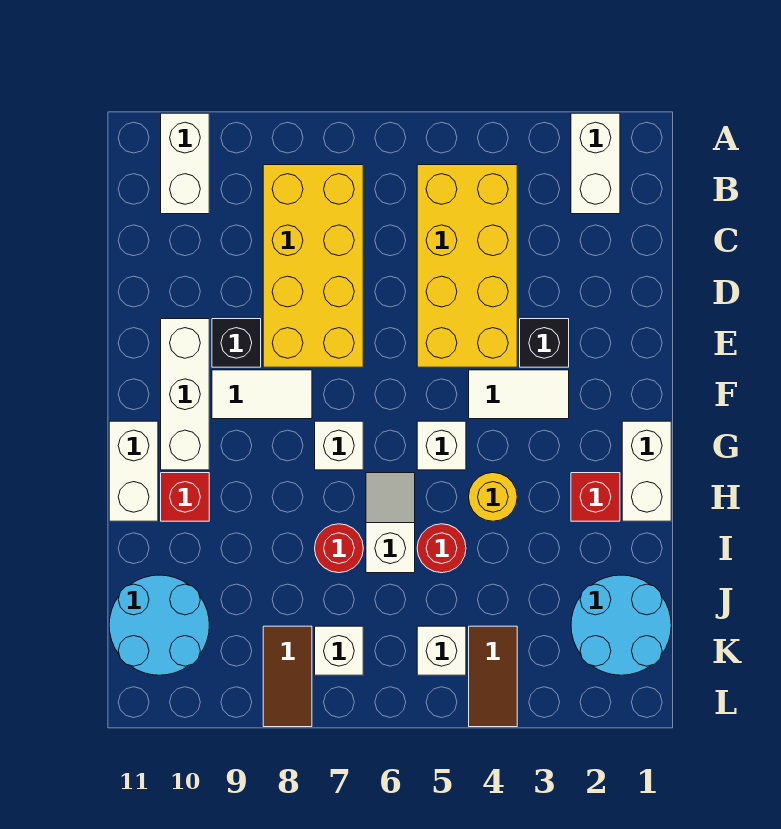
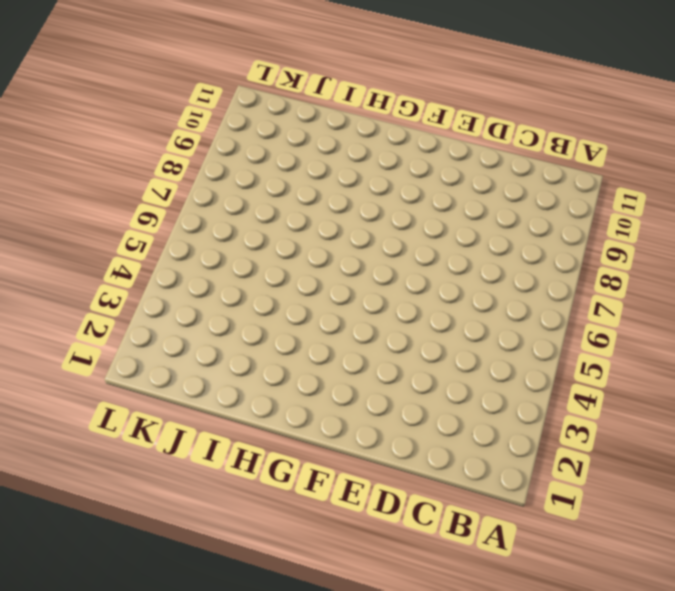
none -> white 1x2 brick [571,113,620,214]
none -> white 1x2 brick [161,113,209,214]
none -> yellow 2x4 brick [417,165,517,367]

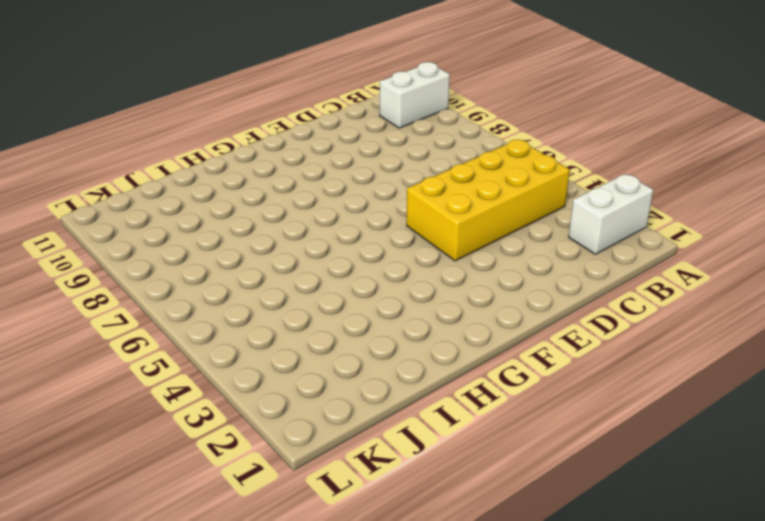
none -> yellow 2x4 brick [263,165,363,367]
none -> black 1x1 brick [520,319,569,367]
none -> black 1x1 brick [212,319,261,367]

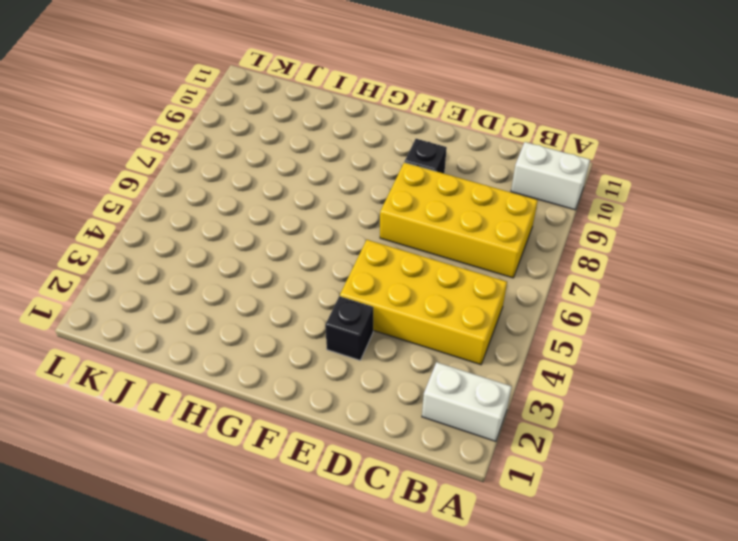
none -> white 1x3 brick [161,319,209,470]
none -> white 1x2 tile [469,370,569,419]
none -> white 1x2 tile [212,370,312,419]

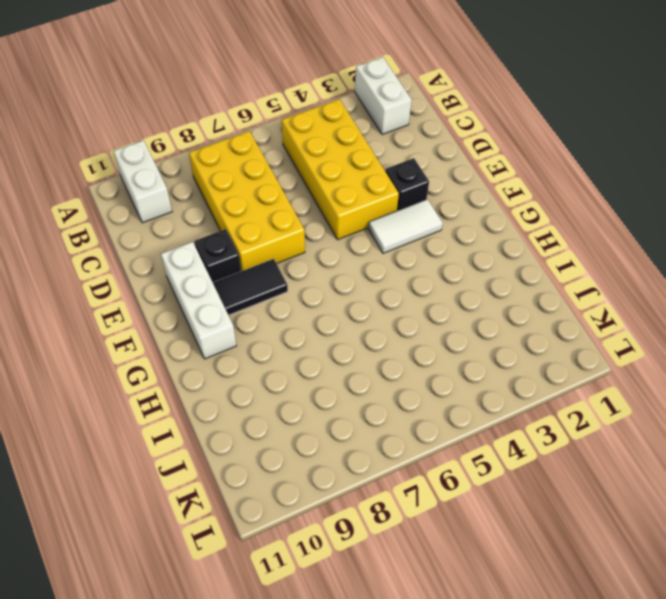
black 1x2 tile [213,259,288,315] -> white 1x2 tile [212,370,312,419]
none -> white 1x2 brick [622,421,671,521]
none -> white 1x1 brick [417,421,466,470]
none -> white 1x1 brick [315,421,363,470]

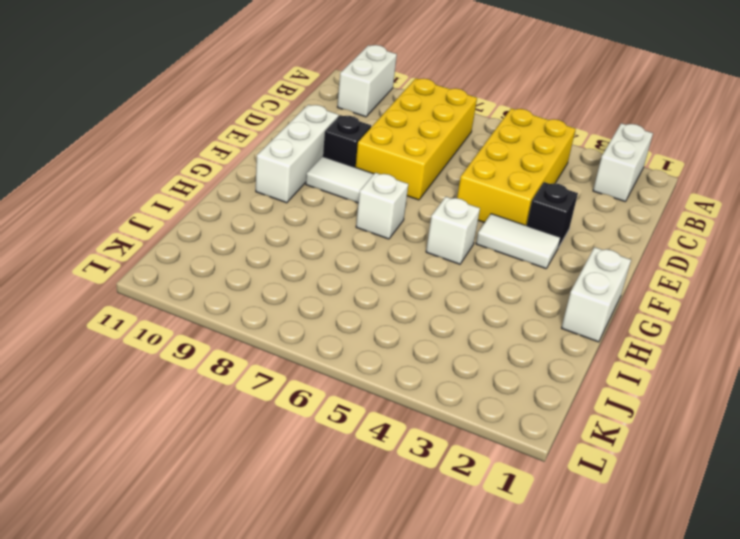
none -> white 1x2 brick [109,421,158,521]
none -> red 1x1 brick [571,473,620,521]
none -> yellow 1x1 round brick [469,473,517,521]

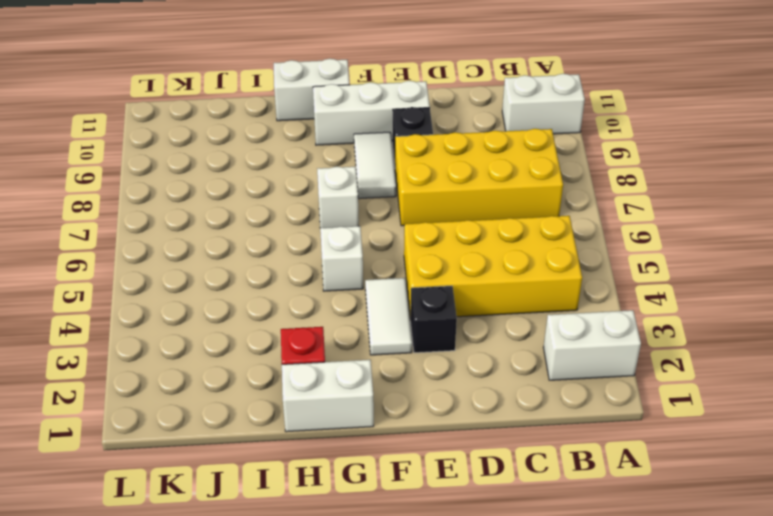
none -> yellow 1x1 round brick [469,473,517,521]
none -> white 1x2 slope [366,473,415,573]
none -> red 1x1 brick [161,473,209,521]

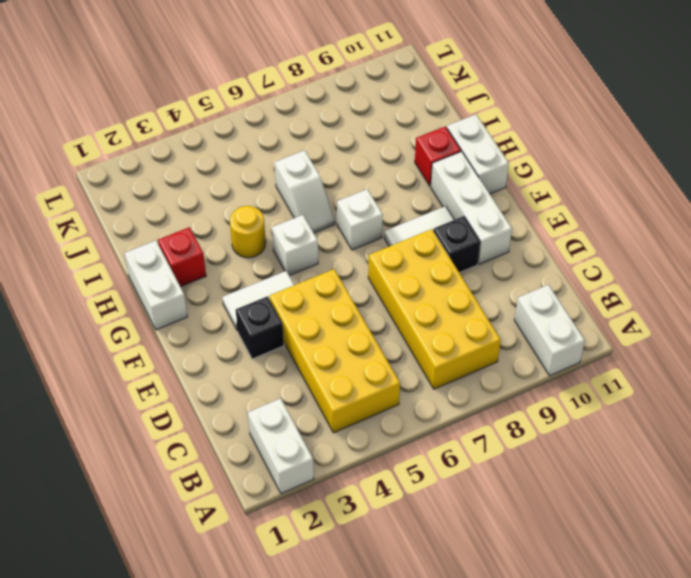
none -> red 1x1 round brick [417,524,466,573]
none -> red 1x1 round brick [315,524,363,573]
none -> cyan 2x2 round brick [571,575,671,675]

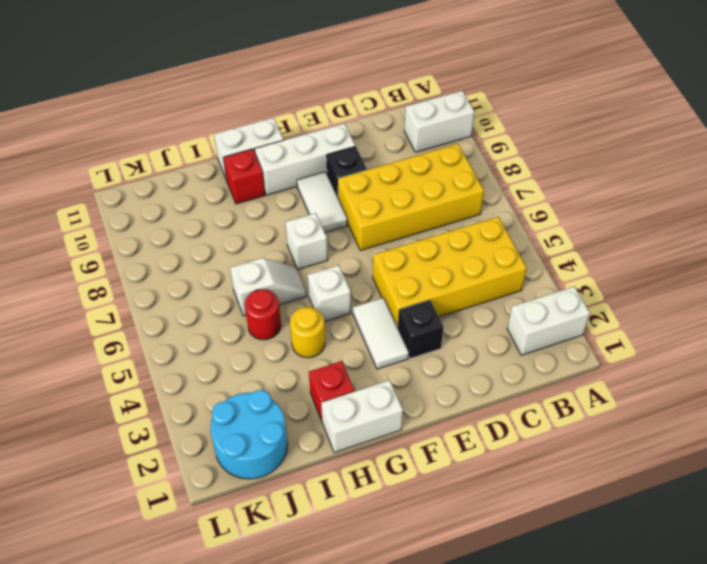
none -> red 1x1 round brick [315,524,363,573]
none -> cyan 2x2 round brick [109,575,209,675]
none -> brown 1x2 tile [469,626,517,727]

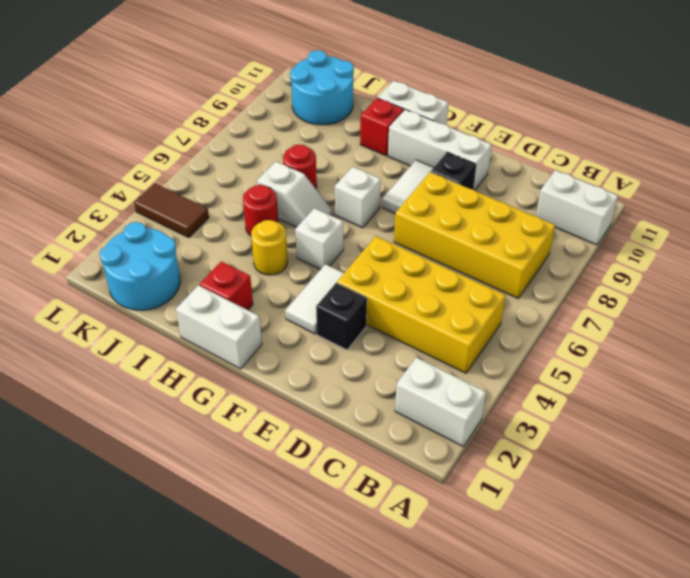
none -> white 1x1 brick [417,626,466,675]
none -> white 1x1 brick [315,626,363,675]
none -> brown 1x2 tile [263,626,312,727]

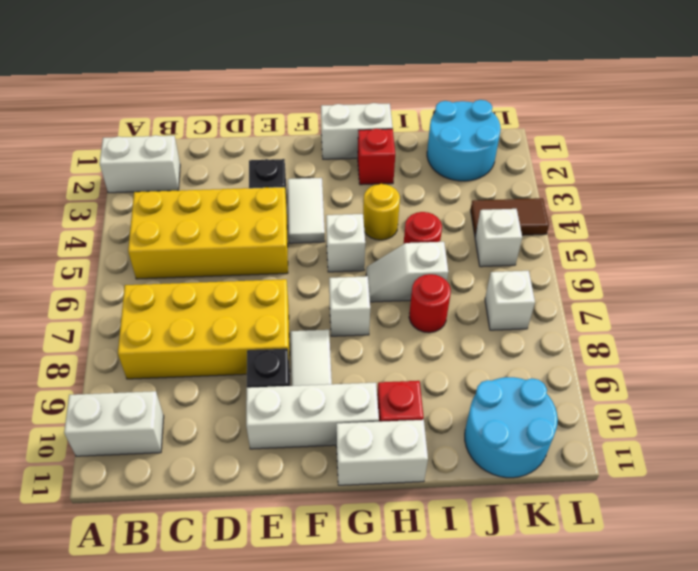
none -> brown 1x2 tile [263,626,312,727]

